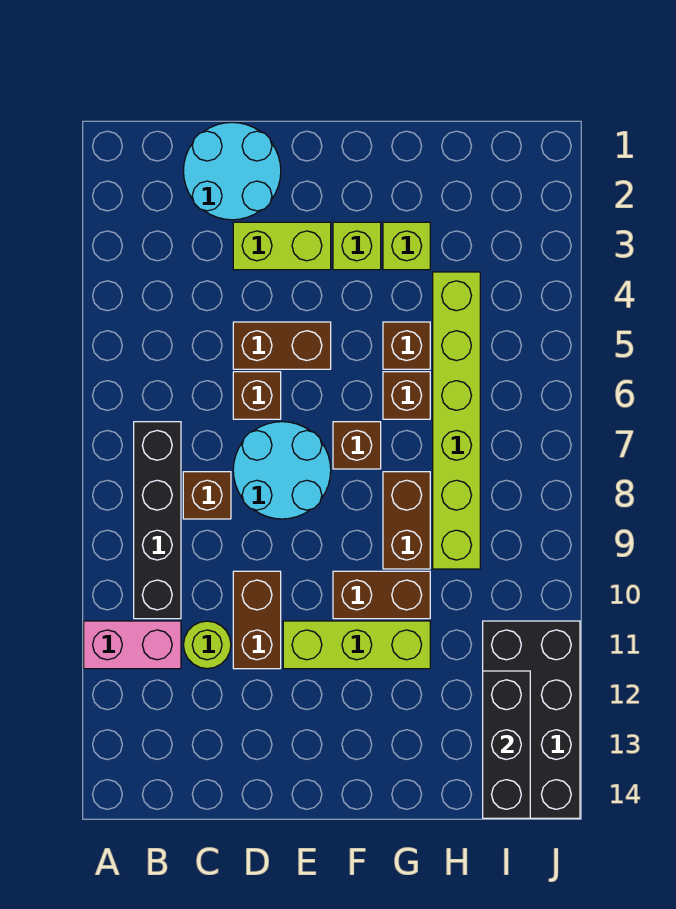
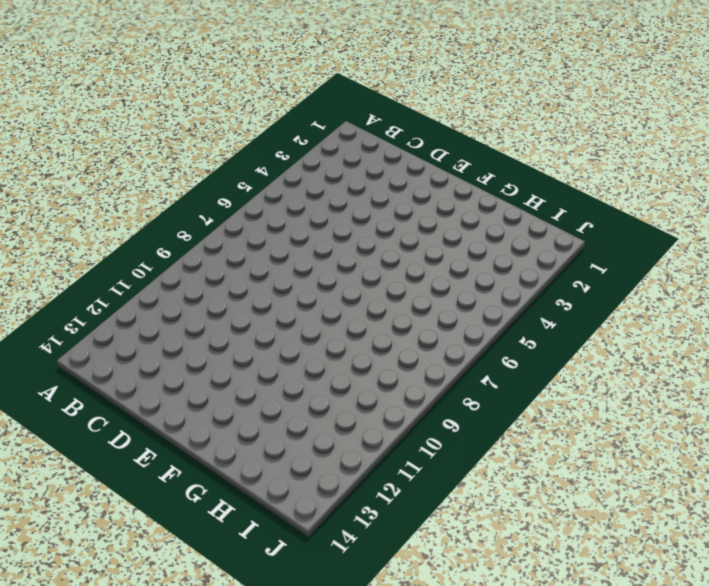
none -> pink 1x2 brick [84,621,181,669]
none -> black 1x4 brick [134,422,181,619]
none -> cyan 2x2 round brick [183,122,281,220]

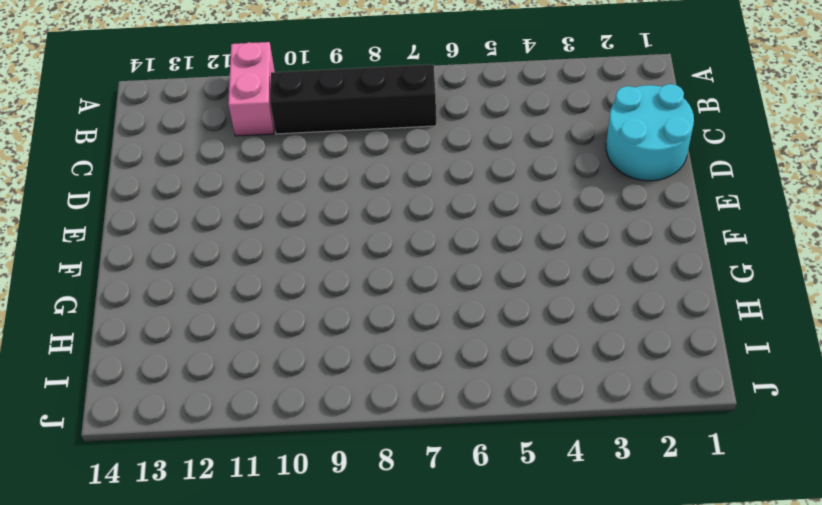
none -> brown 1x1 brick [183,472,231,519]
none -> lime 1x1 round brick [184,621,231,669]
none -> lime 1x2 brick [233,222,331,270]

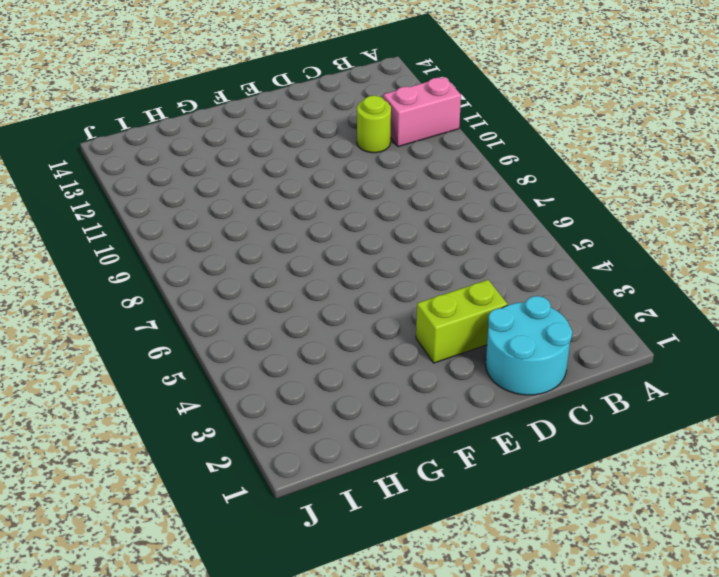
none -> black 1x4 brick [134,422,181,619]
none -> brown 1x1 brick [183,472,231,519]
none -> brown 1x2 brick [233,322,331,369]

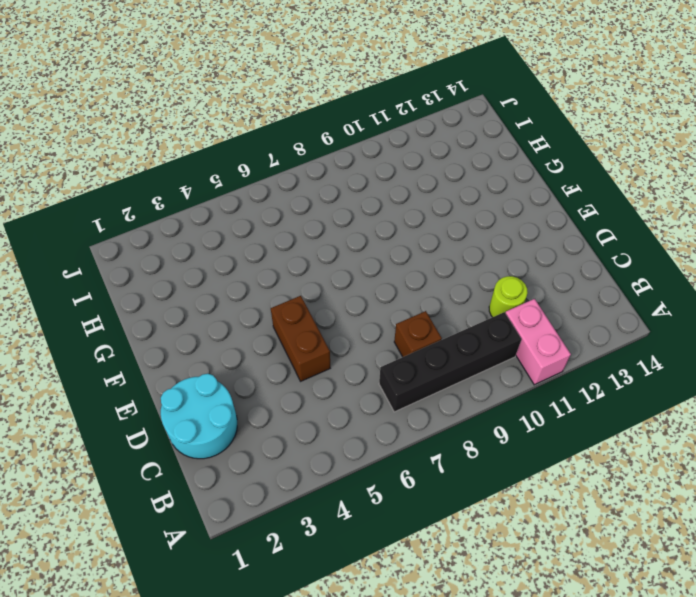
none -> lime 1x2 brick [233,222,331,270]
none -> brown 1x1 brick [233,372,281,419]
none -> cyan 2x2 round brick [233,422,331,519]

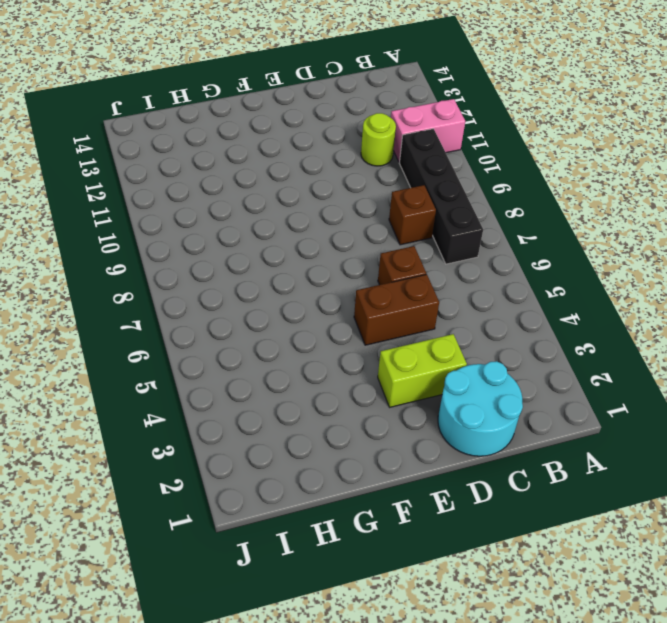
none -> cyan 2x2 round brick [233,422,331,519]
none -> brown 1x2 brick [233,571,281,669]
none -> lime 1x3 brick [283,621,430,669]

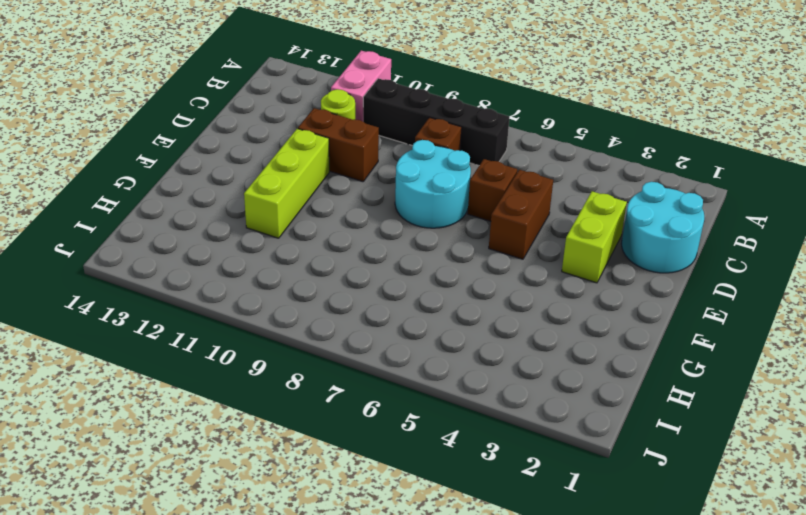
none -> lime 1x1 brick [333,222,381,270]
none -> brown 1x1 brick [333,422,381,469]
none -> brown 1x2 brick [333,571,430,619]

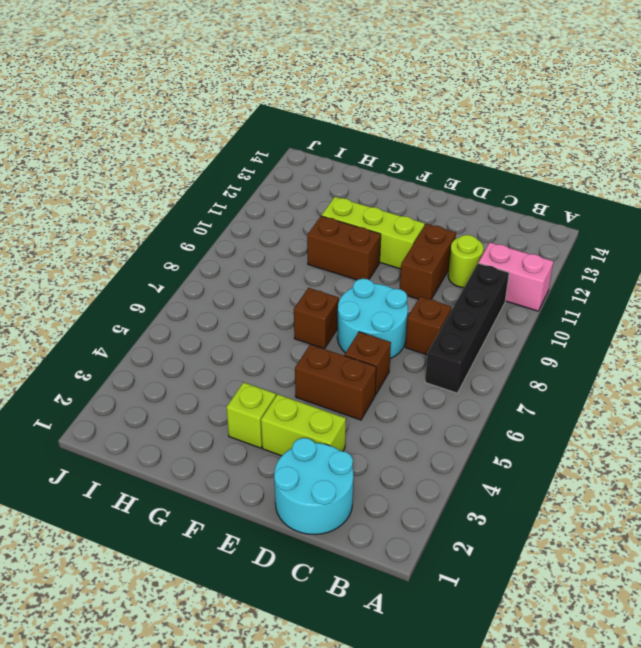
none -> lime 1x1 brick [383,222,430,270]
none -> brown 1x1 brick [383,322,430,369]
none -> brown 1x1 brick [383,372,430,419]

